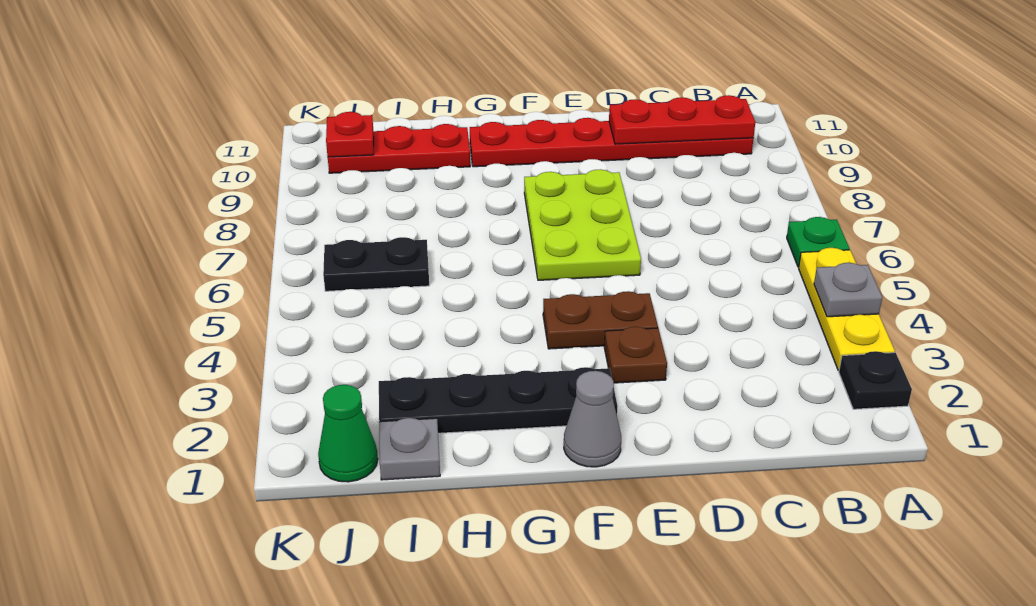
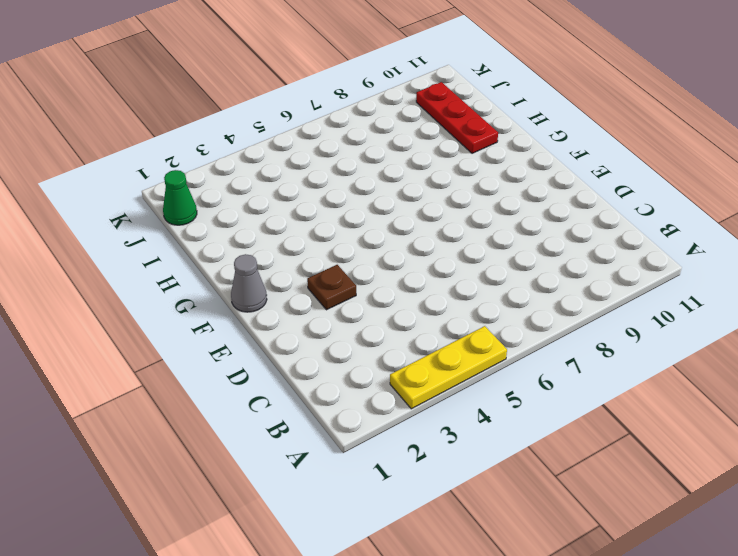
none -> black 1x1 plate [839,351,912,409]
none -> green 1x1 plate [787,217,850,267]
none -> red 1x6 plate [470,118,753,167]

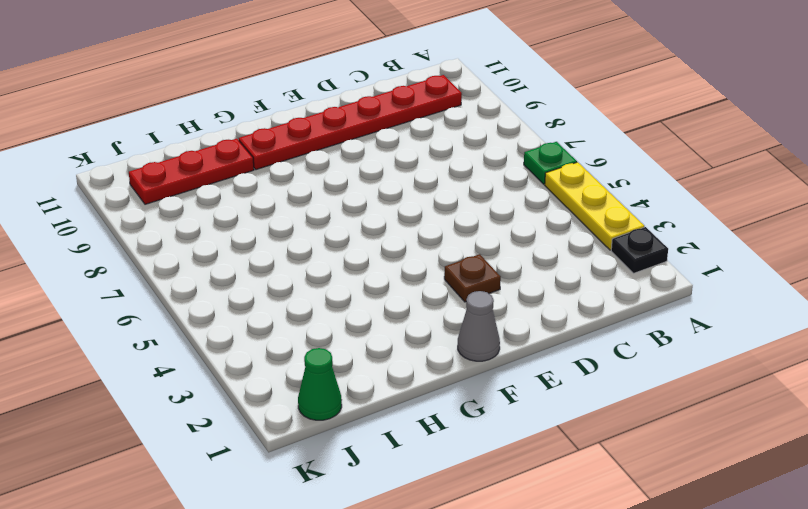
none -> brown 1x2 plate [543,291,658,349]
none -> lime 2x3 plate [524,169,641,280]
none -> black 1x4 plate [379,367,618,433]

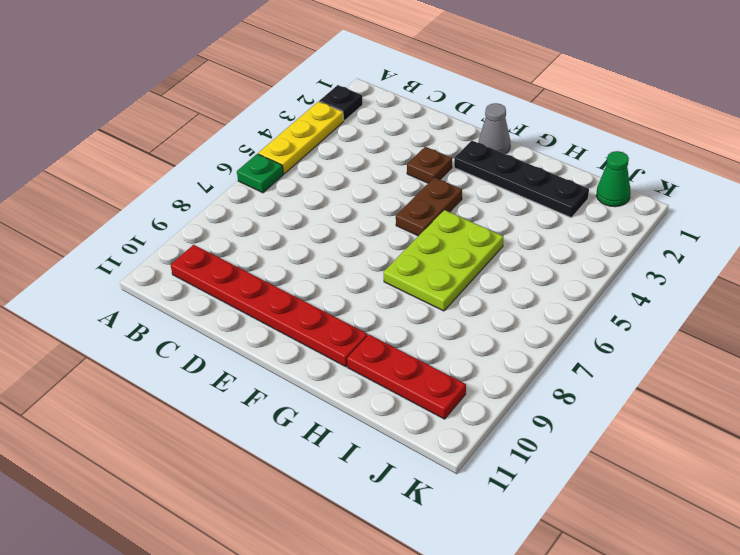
brown 1x2 plate [396,177,462,236] -> brown 1x2 plate turned to [543,291,658,349]
lime 2x3 plate [384,210,503,311] -> lime 2x3 plate moved to [524,169,641,280]
none -> grey 1x1 plate [379,418,440,480]
none -> black 1x2 plate [323,237,429,291]
none -> grey 1x1 plate [814,263,882,317]

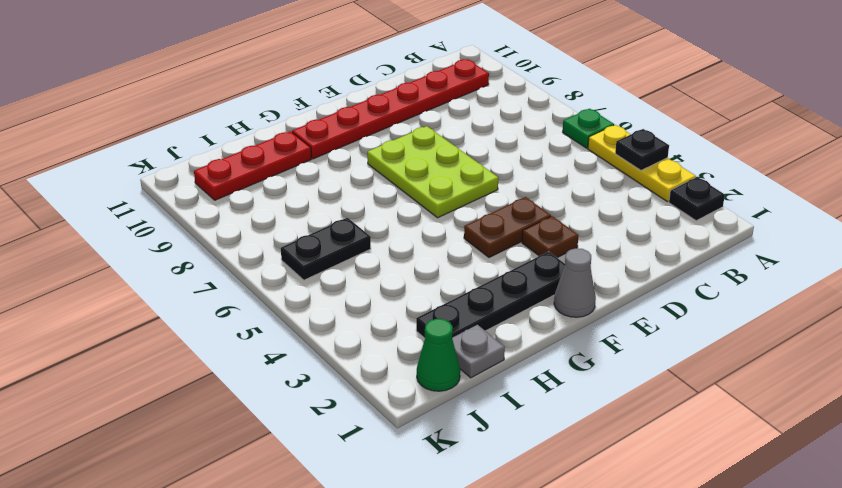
black 1x1 plate [615,129,669,170] -> grey 1x1 plate [814,263,882,317]
none -> red 1x3 plate [609,95,755,144]
none -> red 1x1 plate [326,112,374,157]

